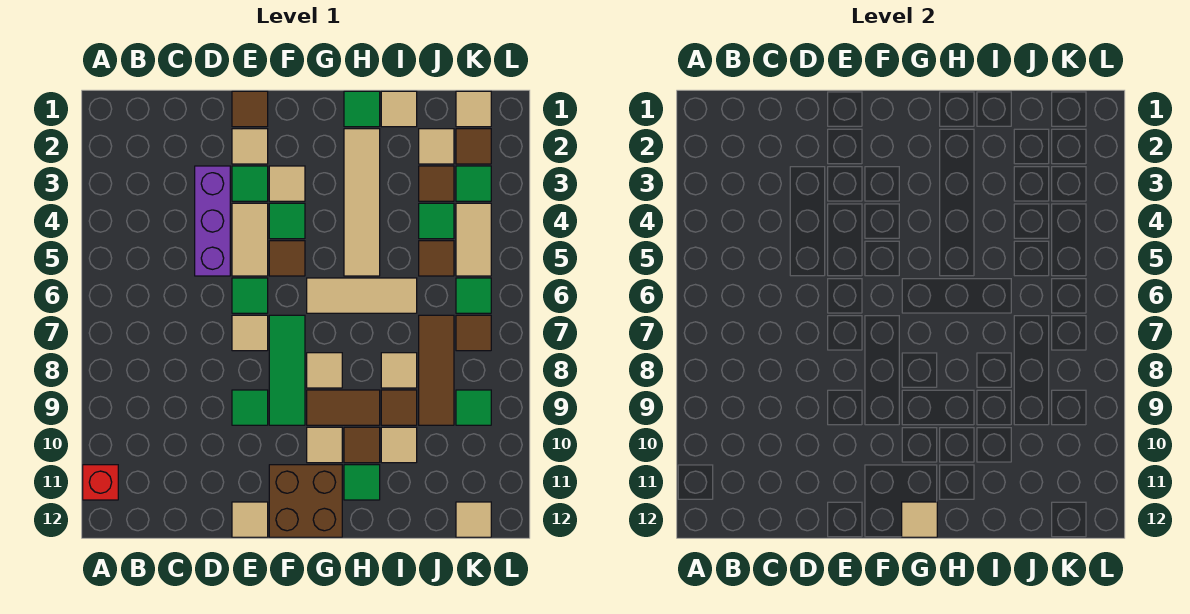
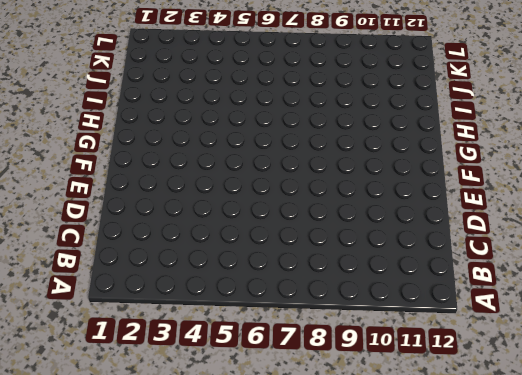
none -> red 1x1 brick [83,465,118,500]
none -> purple 1x3 brick [195,166,230,276]
none -> brown 1x1 tile [232,91,268,127]
none -> tan 1x1 tile [232,129,268,164]

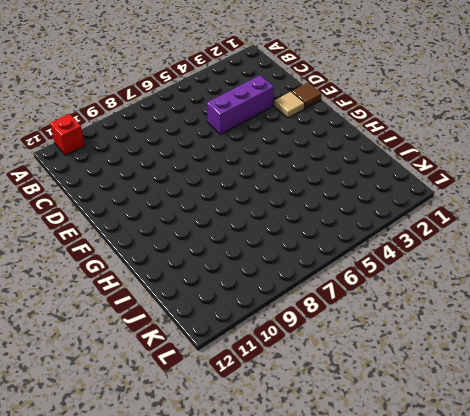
none -> green 1x1 tile [232,166,268,201]
none -> tan 1x2 tile [232,203,268,276]
none -> green 1x1 tile [232,278,268,313]
none -> tan 1x1 tile [232,315,268,351]

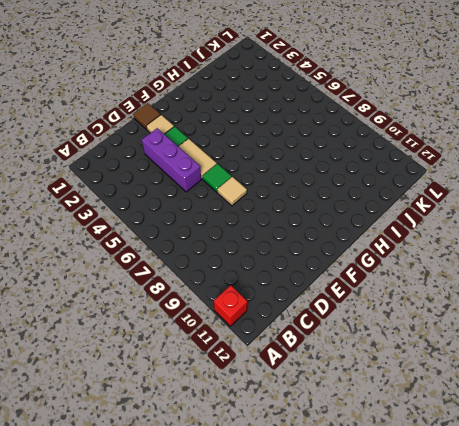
none -> green 1x1 tile [232,390,268,425]
none -> tan 1x1 tile [232,502,268,537]
none -> tan 1x1 tile [269,166,305,201]
none -> green 1x1 tile [269,203,305,239]

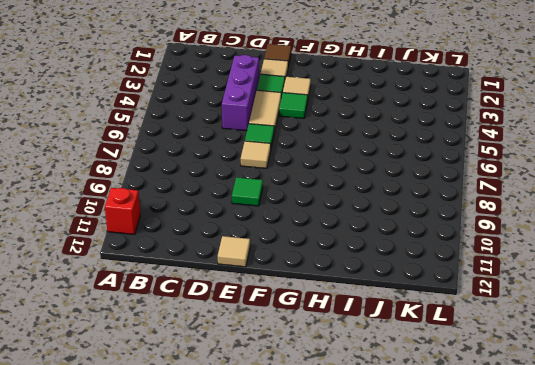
none -> brown 1x1 tile [269,241,305,276]
none -> green 1x3 tile [269,315,305,425]
none -> brown 2x2 brick [269,465,342,537]
none -> tan 1x3 tile [307,278,417,313]

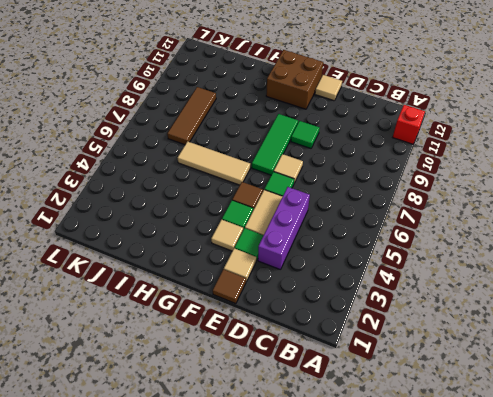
none -> tan 1x1 tile [307,353,342,388]
none -> brown 1x2 tile [307,390,380,425]
none -> tan 1x1 tile [307,427,342,463]
none -> green 1x1 tile [344,91,380,127]

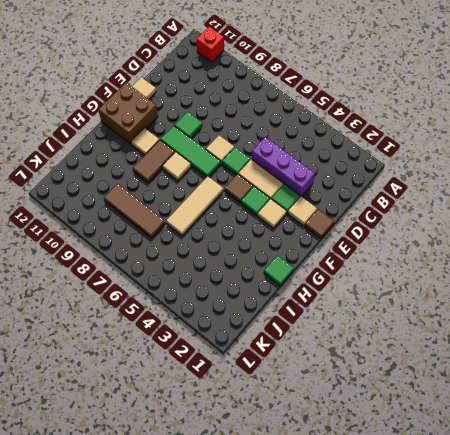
none -> tan 1x4 tile [344,129,380,276]
none -> brown 1x1 tile [344,427,380,463]
none -> green 1x1 tile [344,465,380,500]
none -> tan 1x1 tile [381,91,417,127]

